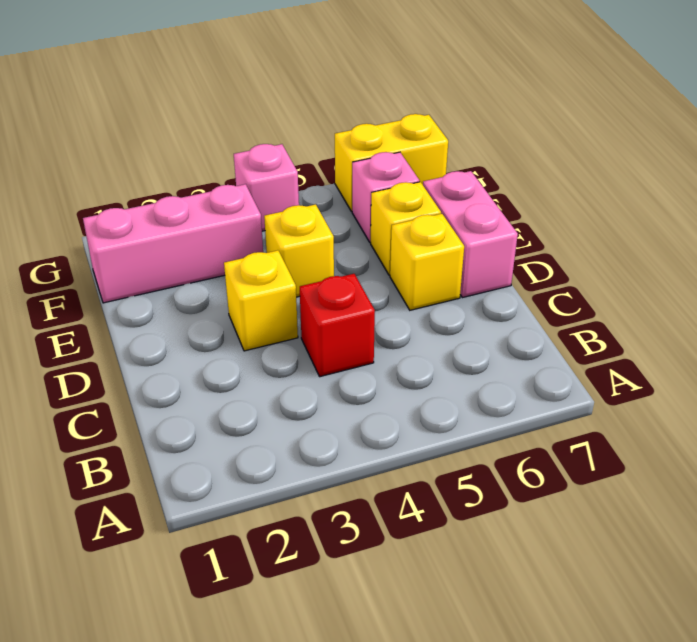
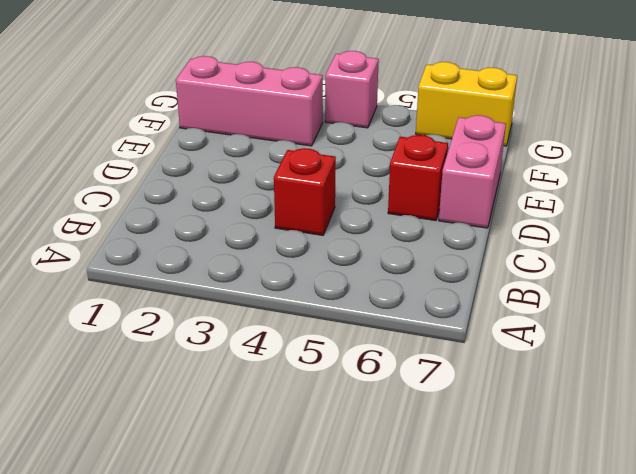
red 1x1 brick [388,135,448,221] -> yellow 1x1 brick [390,214,464,310]
none -> yellow 1x1 brick [224,250,298,351]
none -> yellow 1x1 brick [264,204,334,297]

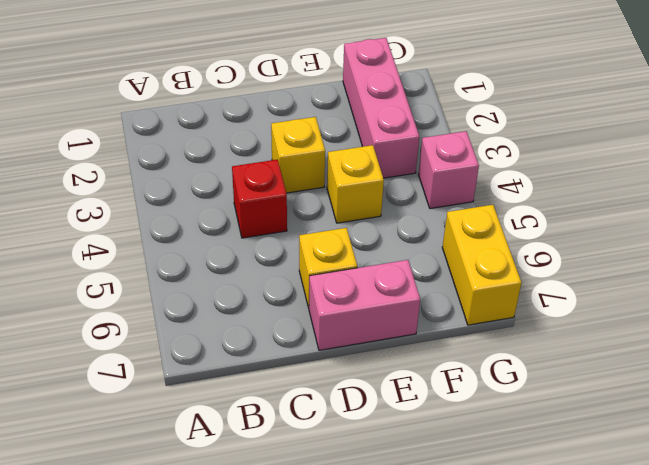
none -> yellow 1x1 brick [371,182,441,275]
none -> pink 1x1 brick [352,152,420,242]

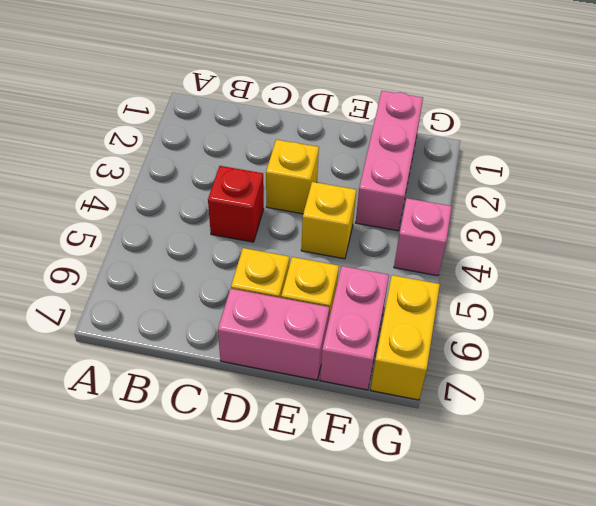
pink 1x2 brick [320,266,389,390] -> pink 1x1 brick [352,152,420,242]

